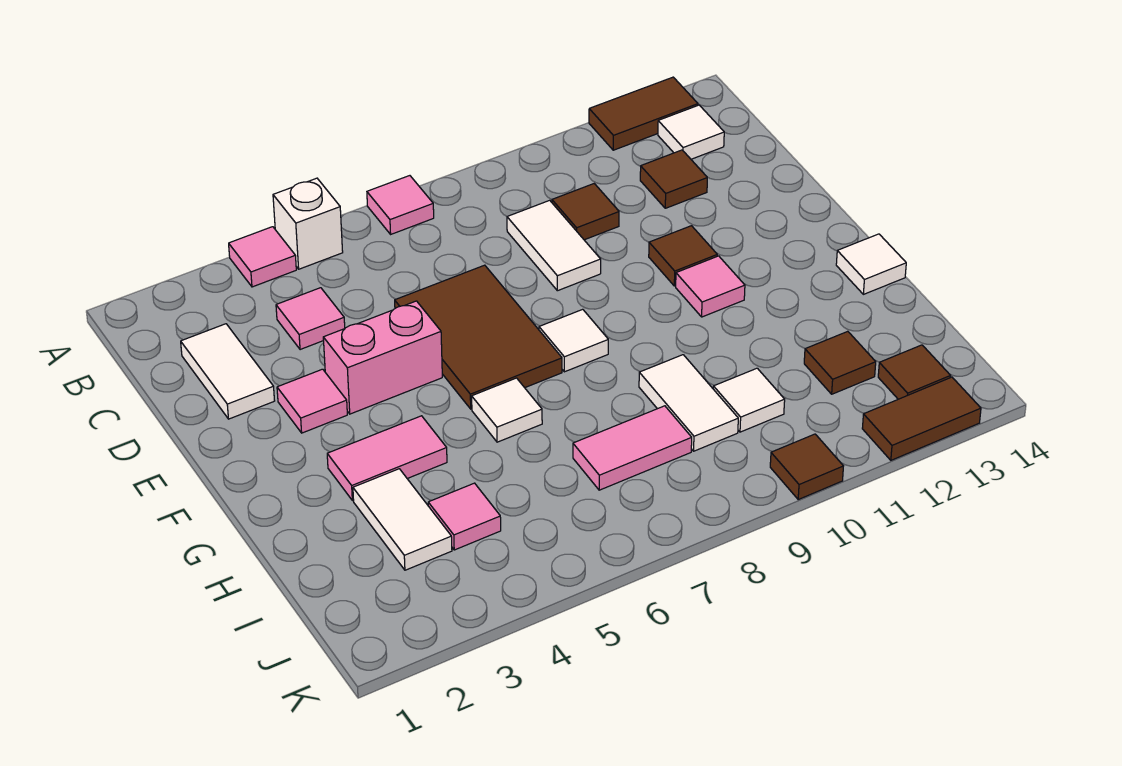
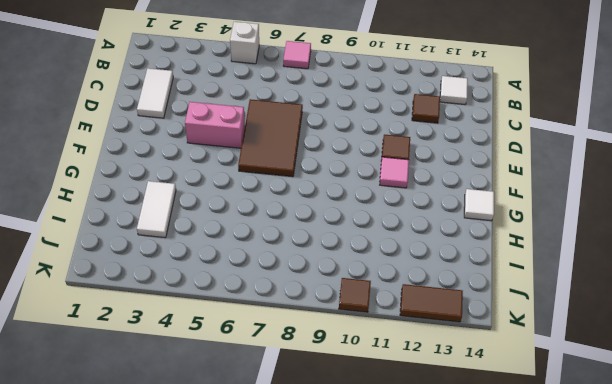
none -> pink 1x1 tile [229,227,296,287]
none -> brown 1x2 tile [589,77,698,150]
none -> pink 1x1 tile [276,288,345,350]

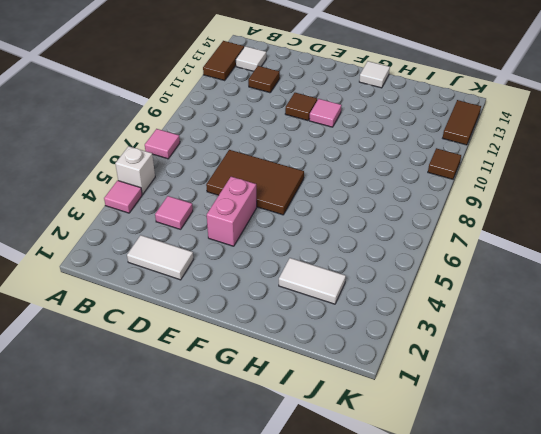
none -> white 1x2 tile [507,200,601,291]
none -> brown 1x1 tile [552,184,619,240]
none -> pink 1x1 tile [277,369,347,433]

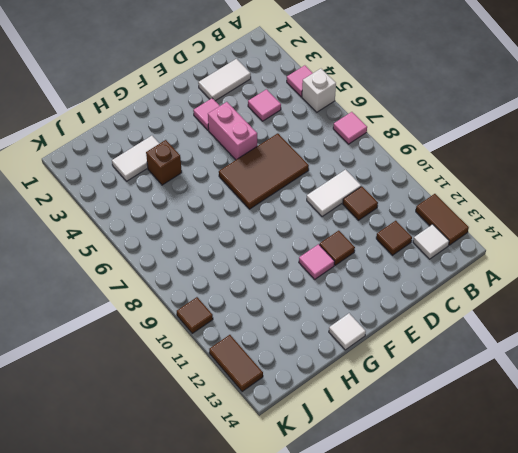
brown 1x1 brick [146,140,182,185] -> none
none -> white 1x1 tile [539,309,608,372]
none -> pink 1x2 tile [327,416,447,501]
none -> white 1x1 tile [472,378,542,442]

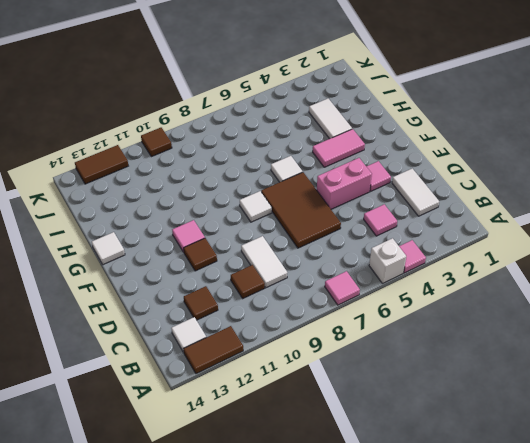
none -> white 1x2 tile [639,355,738,451]
none -> pink 1x1 tile [428,483,501,550]
none -> pink 1x2 tile [573,406,692,490]

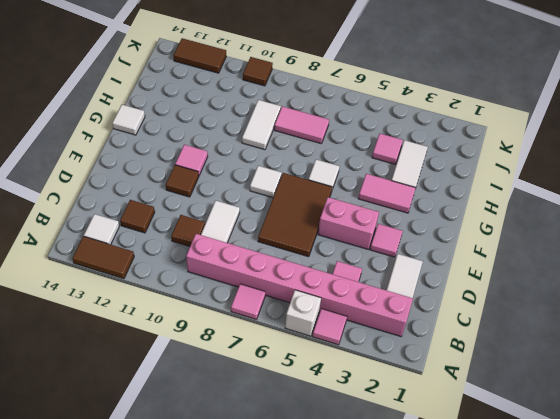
pink 1x8 brick [186,234,413,336] -> none
none -> white 1x1 tile [713,368,785,432]
none -> brown 1x1 tile [804,331,876,394]
none -> brown 1x1 tile [878,345,951,399]

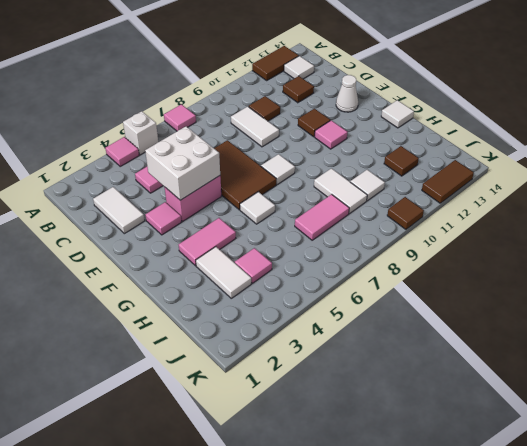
white 2x2 brick [145,127,220,200] -> none
white 1x1 cone [336,75,358,112] -> none
none -> brown 1x1 tile [878,345,951,399]

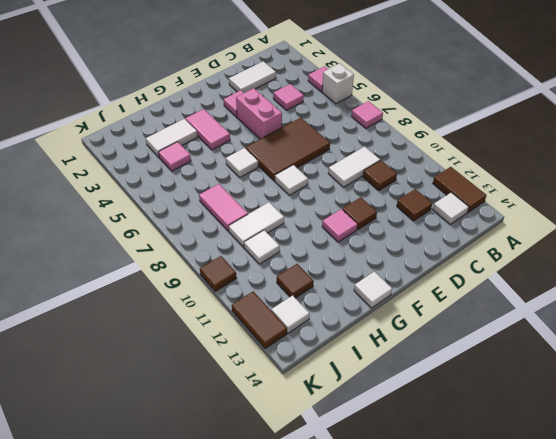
white 1x1 tile [271,295,310,333] -> brown 1x1 tile [878,345,951,399]

